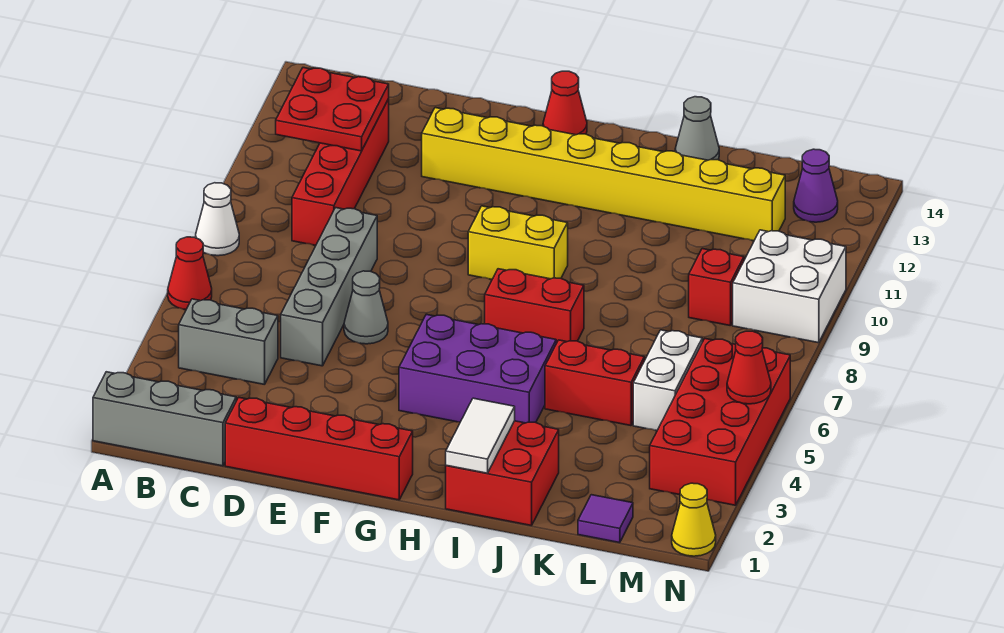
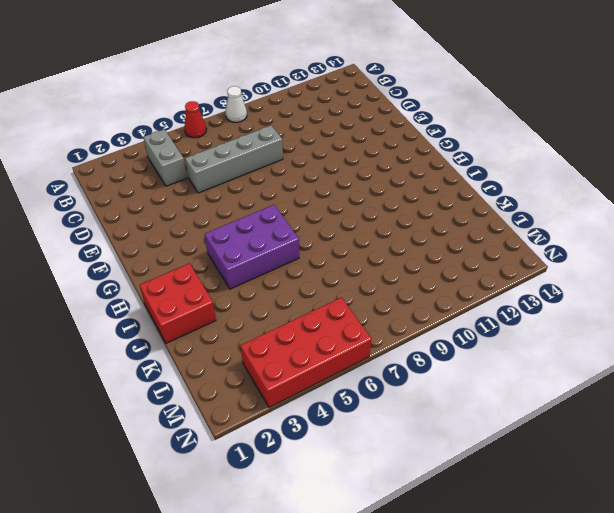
purple 2x3 brick [205,205,299,289] -> purple 2x3 brick turned to [399,314,556,423]
none -> grey 1x3 brick [93,372,236,466]
none -> red 1x4 brick [292,99,389,245]
none -> red 1x4 brick [225,397,413,500]

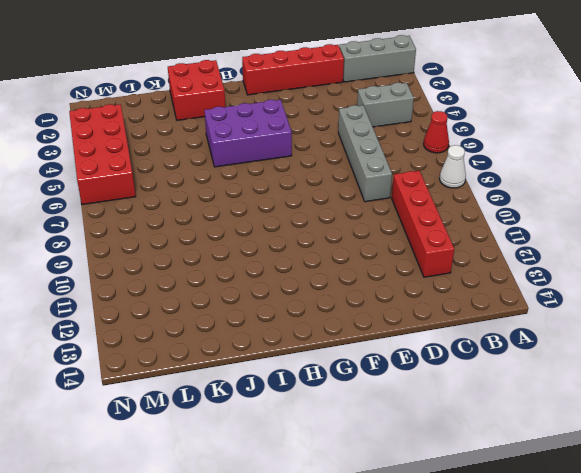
none -> grey 1x1 cone [344,271,388,344]
none -> yellow 1x8 brick [422,108,785,241]
none -> yellow 1x2 brick [468,206,568,279]

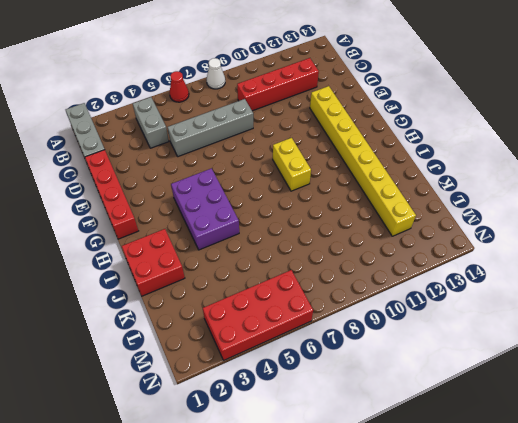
none -> grey 1x1 cone [344,271,388,344]
none -> red 1x1 cone [543,71,587,135]
none -> red 1x2 brick [485,269,584,343]

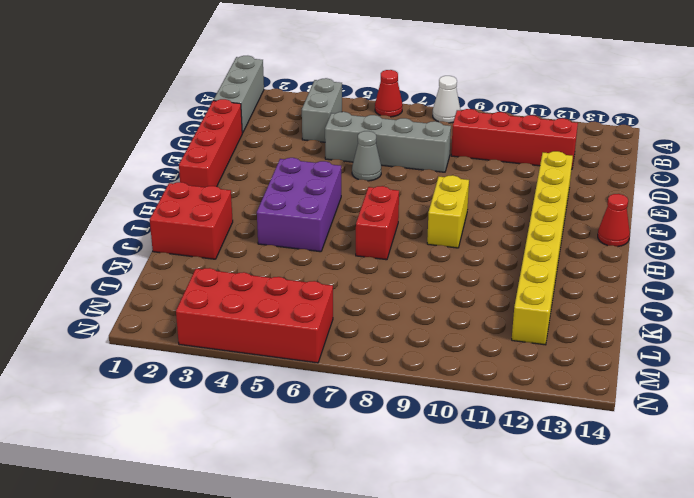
none -> red 1x2 brick [545,340,644,426]
none -> grey 1x1 cone [675,97,719,160]
none -> purple 1x1 tile [578,495,633,543]

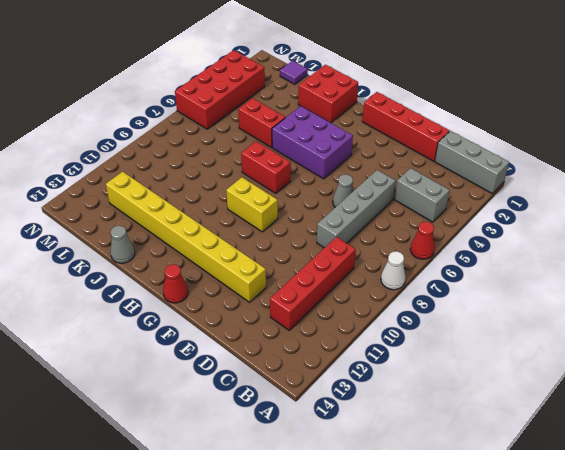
none -> white 1x2 brick [633,330,702,431]
none -> red 1x1 brick [689,249,744,326]
none -> white 2x2 brick [733,230,846,343]

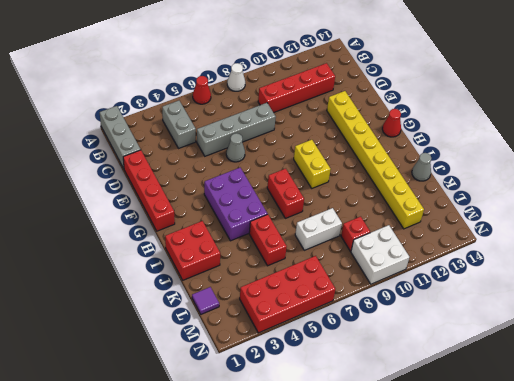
white 1x2 brick [295,208,342,250] -> white 1x2 brick moved to [633,330,702,431]
none -> purple 1x1 cone [794,149,838,222]
none -> yellow 1x1 cone [672,483,716,556]
none -> red 2x2 plate [276,68,389,151]

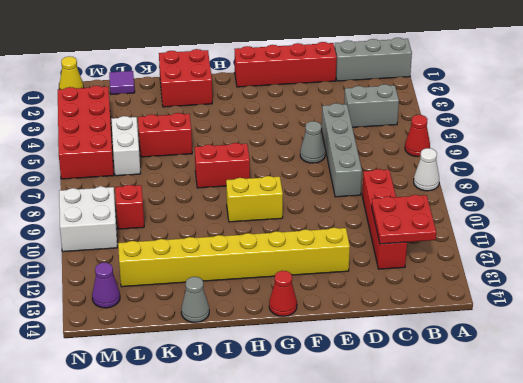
none -> purple 2x3 brick [399,314,556,423]
none -> white 1x2 tile [446,398,515,473]
none -> red 1x1 cone [727,331,771,404]

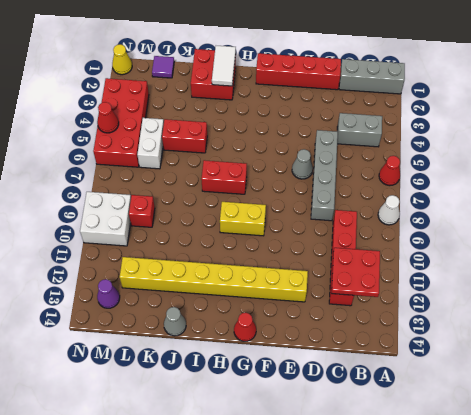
none -> purple 2x3 brick [399,314,556,423]

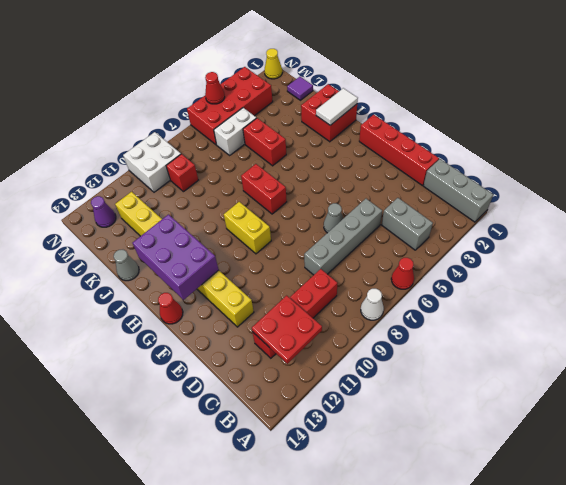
purple 2x3 brick [133,215,219,300] -> purple 2x3 brick moved to [399,314,556,423]

